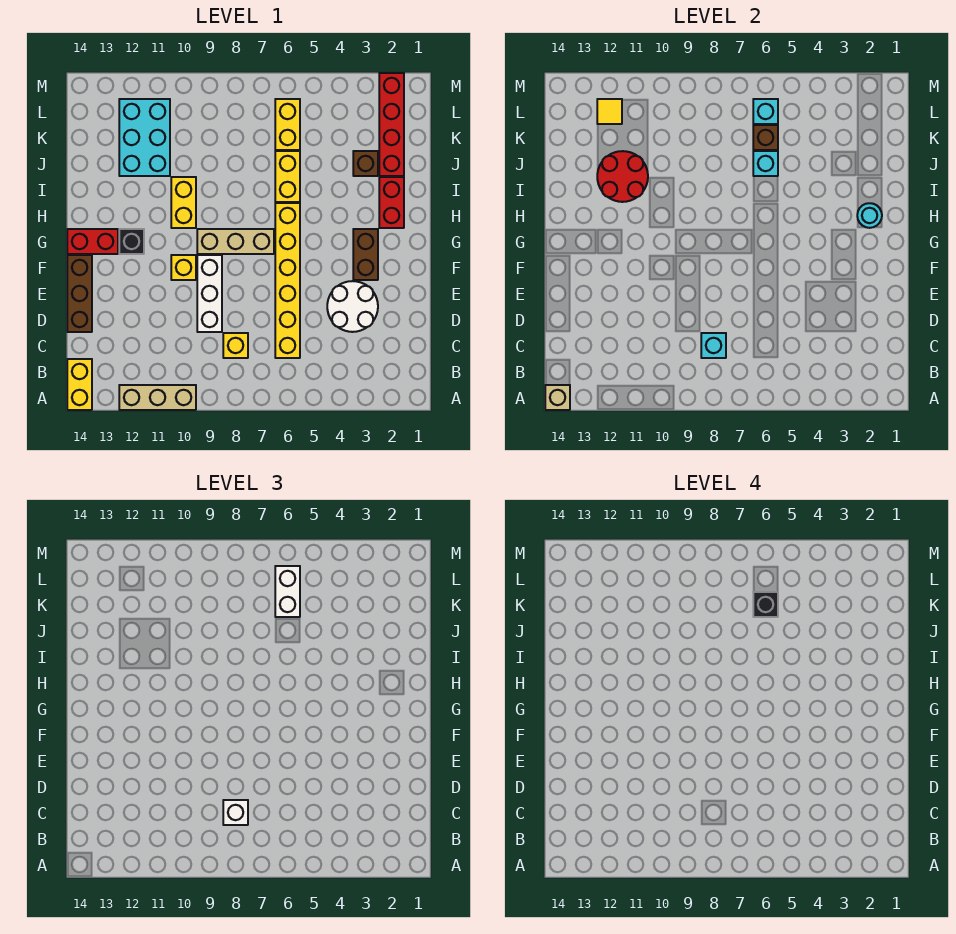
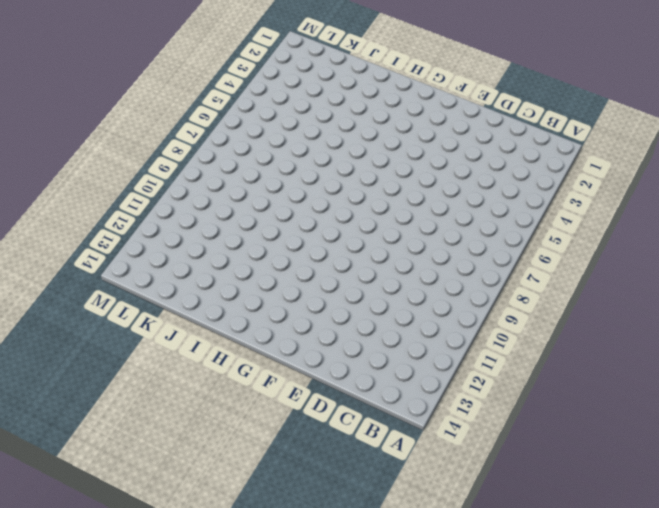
none -> tan 1x3 brick [119,385,196,410]
none -> yellow 1x2 brick [67,359,92,410]
none -> yellow 1x6 brick [275,203,300,358]
none -> yellow 1x1 brick [223,333,248,358]

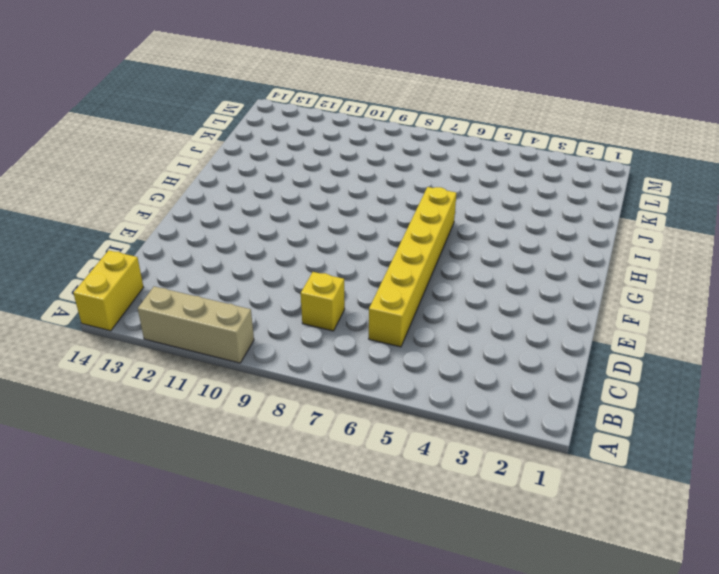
none -> white 2x2 round brick [327,281,378,332]
none -> white 1x3 brick [197,255,222,332]
none -> brown 1x3 brick [67,255,92,332]
none -> brown 1x2 brick [353,229,378,280]

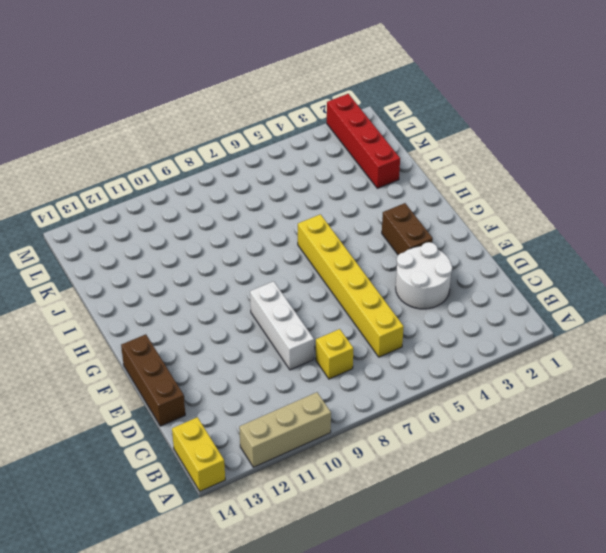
none -> yellow 1x1 brick [171,255,196,280]
none -> tan 1x3 brick [197,229,274,254]
none -> black 1x1 brick [119,229,144,254]
none -> red 1x2 brick [67,229,118,254]

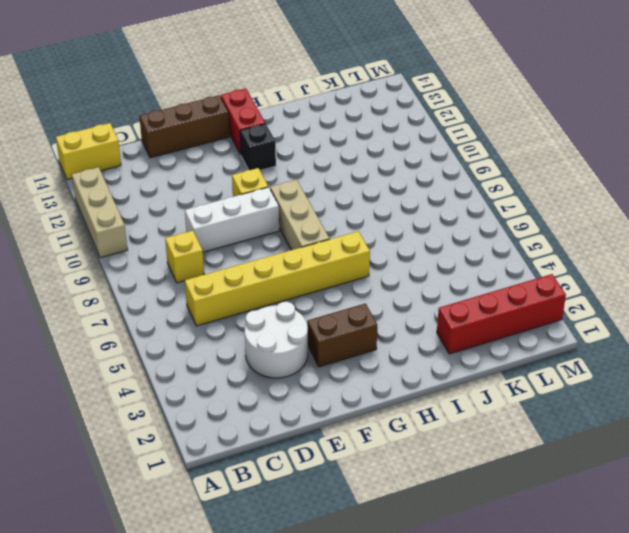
none -> red 1x2 brick [379,177,404,228]
none -> yellow 1x2 brick [171,177,196,228]
none -> yellow 1x2 brick [275,151,300,202]
none -> brown 1x1 brick [353,151,378,176]

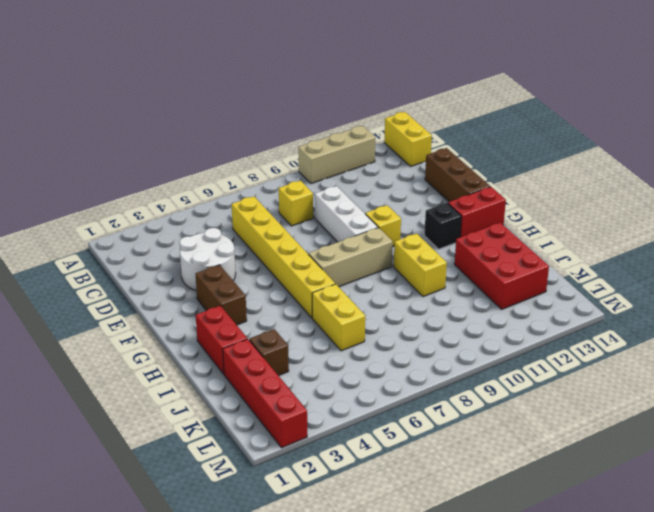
red 2x3 brick [454,222,549,309] -> cyan 2x3 brick [119,99,170,176]
none -> yellow 1x2 brick [275,99,300,150]
none -> tan 1x1 brick [545,385,570,410]
none -> cyan 1x1 brick [701,333,726,358]
none -> cyan 1x1 round brick [857,203,882,228]

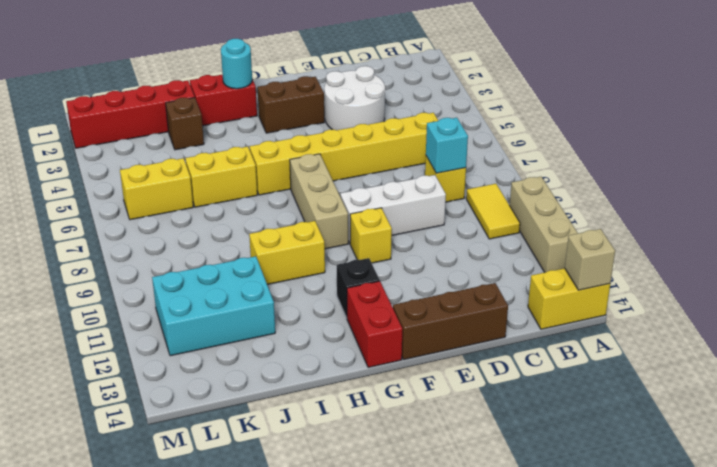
yellow 1x2 tile [466,184,520,239] -> none
none -> red 2x2 round brick [597,151,648,202]
none -> cyan 1x1 brick [753,151,778,176]
none -> brown 1x1 brick [753,125,778,150]
none -> cyan 1x1 brick [753,99,778,124]

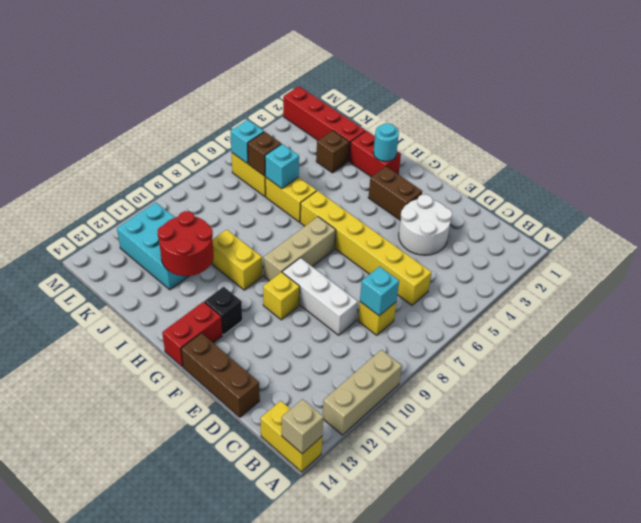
none -> yellow 1x1 tile [597,99,622,124]
none -> white 1x1 brick [223,800,248,825]
none -> white 1x2 brick [275,566,300,617]
none -> black 1x1 brick [753,592,778,617]

